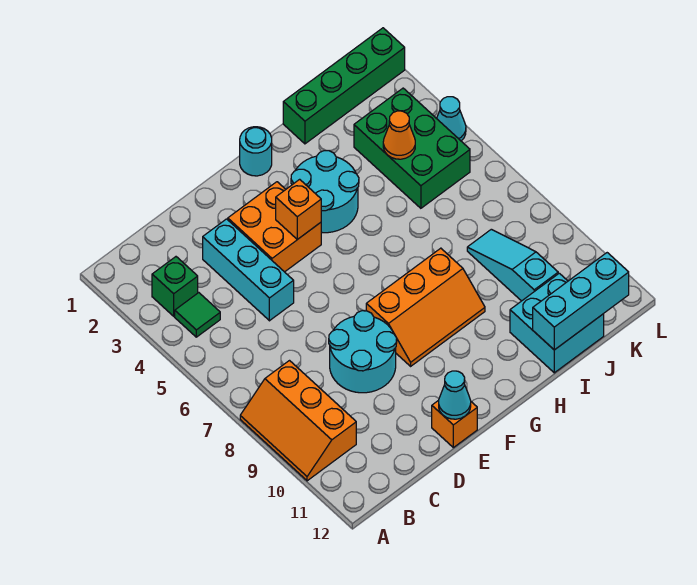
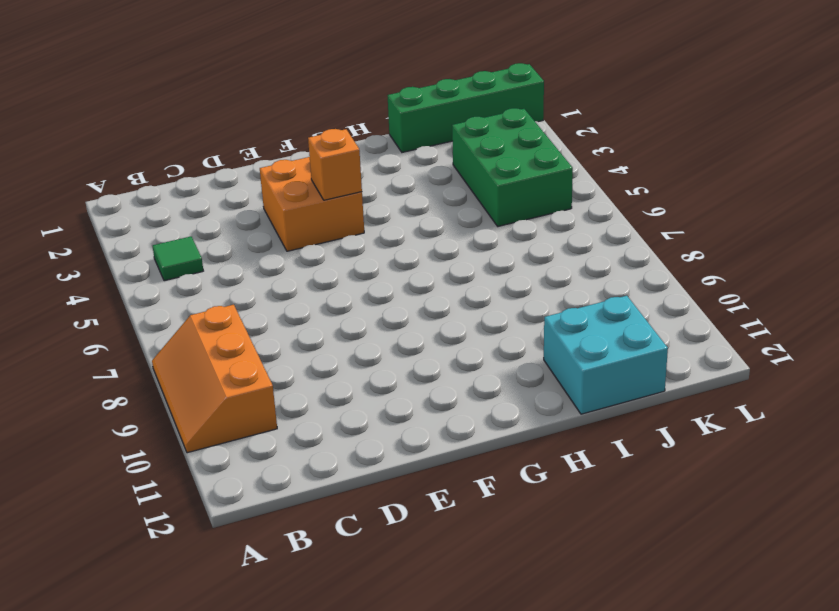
none -> green 1x1 brick [152,257,198,316]
none -> cyan 1x3 brick [203,219,294,321]
none -> cyan 2x2 round brick [329,311,397,393]

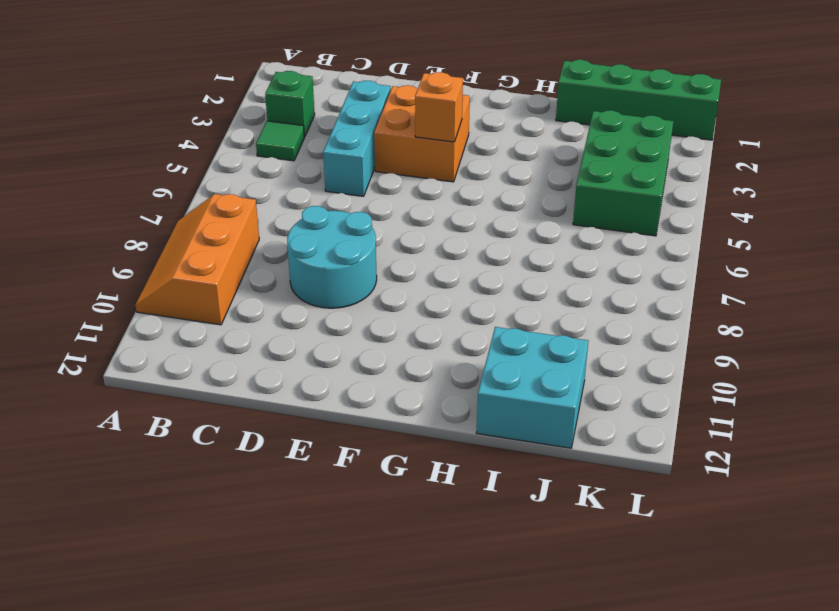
none -> orange 1x1 brick [432,400,477,448]
none -> orange 2x3 slope [366,248,485,366]
none -> cyan 1x1 round brick [240,127,272,176]

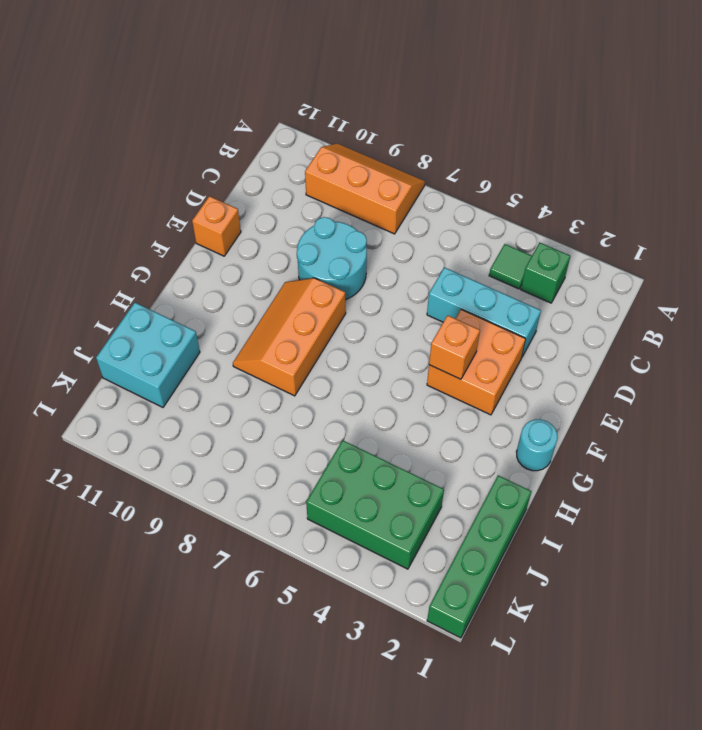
none -> cyan 2x2 round brick [291,151,359,233]
none -> cyan 1x3 slope [467,229,558,301]
none -> cyan 1x1 cone [437,97,466,141]

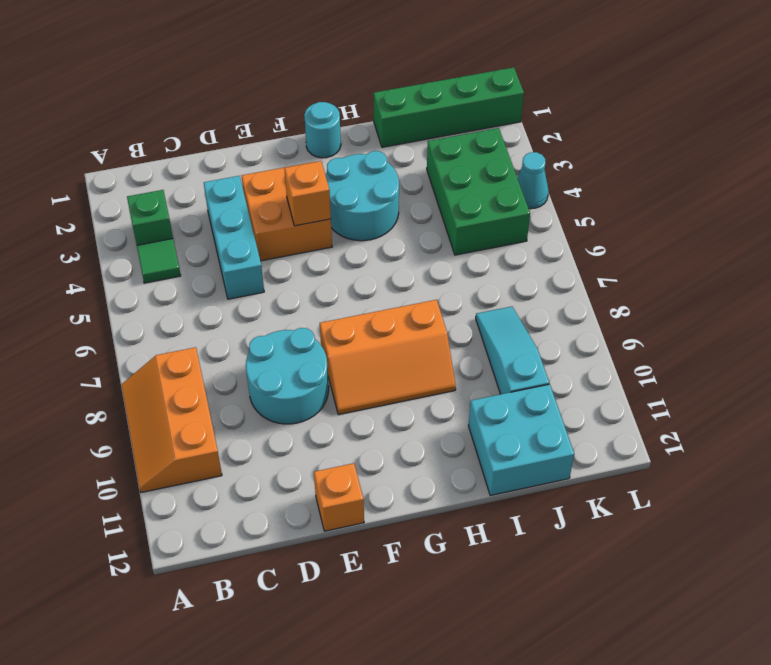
none -> cyan 1x1 cone [439,371,471,419]
none -> cyan 1x3 brick [533,253,629,350]
none -> orange 1x1 cone [383,111,415,159]

